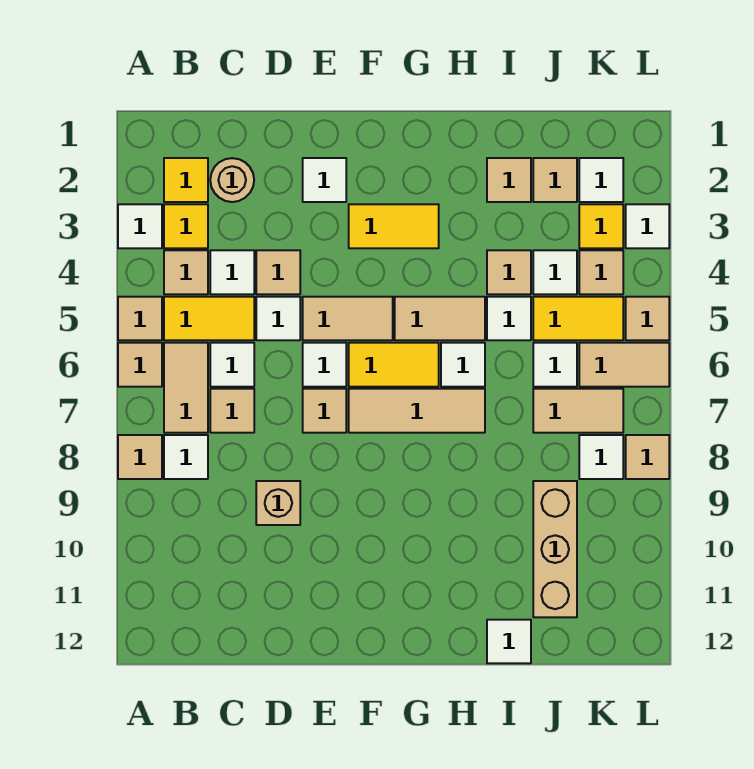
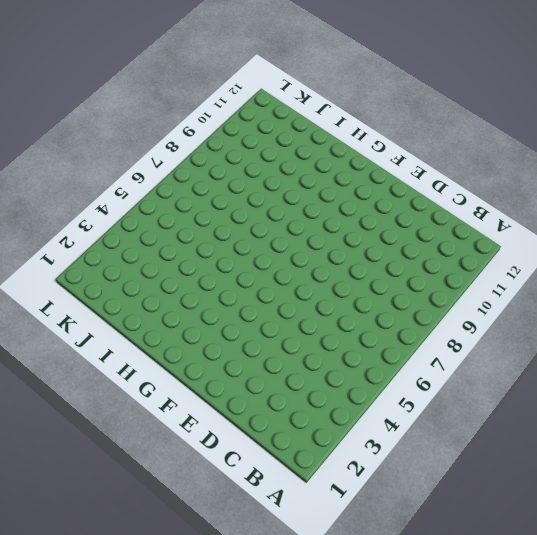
none -> white 1x1 tile [118,204,162,248]
none -> tan 1x1 tile [118,297,162,340]
none -> tan 1x1 tile [118,343,162,387]
none -> tan 1x1 tile [118,435,162,479]

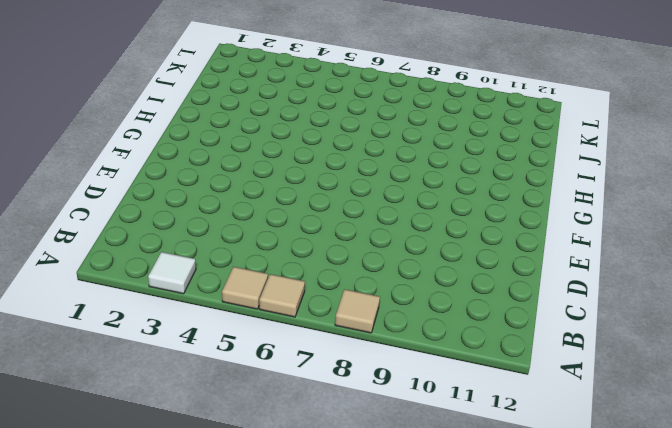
none -> yellow 1x1 tile [164,158,208,202]
none -> yellow 1x1 tile [164,204,208,248]
none -> tan 1x1 tile [164,250,208,294]
none -> yellow 1x2 tile [164,297,254,340]

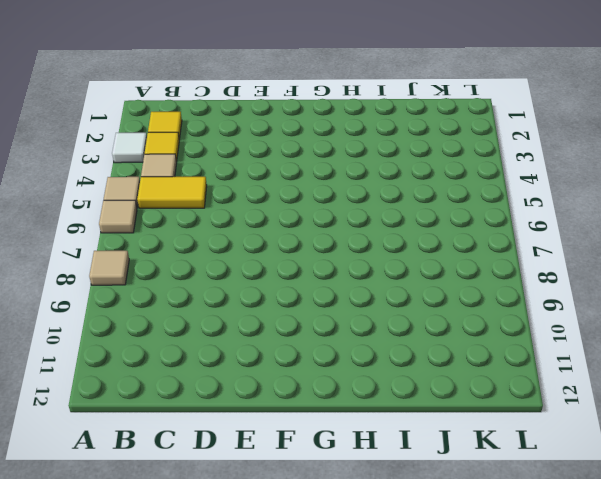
none -> tan 1x2 tile [164,343,208,433]
none -> white 1x1 tile [164,435,208,479]
none -> tan 1x1 round brick [210,158,254,202]
none -> white 1x1 tile [210,250,254,294]

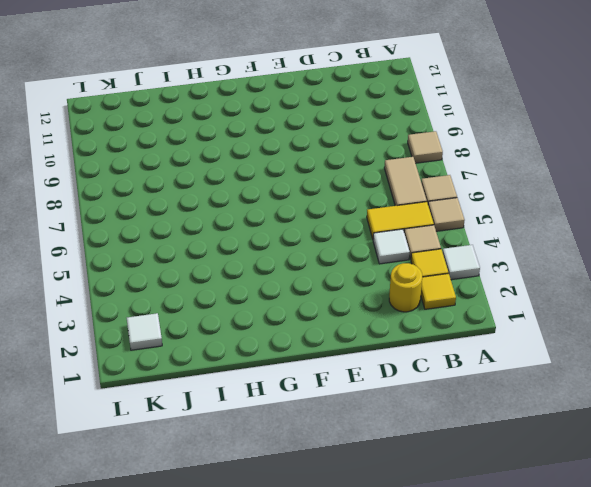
yellow 1x1 round brick [389,263,422,312] -> tan 1x1 round brick [210,158,254,202]
none -> white 1x1 tile [164,435,208,479]
none -> white 1x1 tile [210,343,254,387]
none -> tan 1x1 tile [210,389,254,433]
none -> tan 1x1 tile [256,250,300,294]

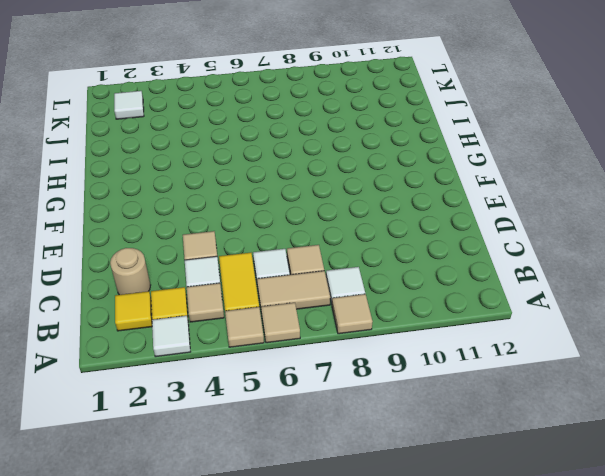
none -> white 1x1 tile [256,297,300,340]
none -> tan 1x1 brick [256,481,300,525]
none -> white 1x1 tile [303,158,346,202]
none -> tan 1x2 tile [303,297,393,340]

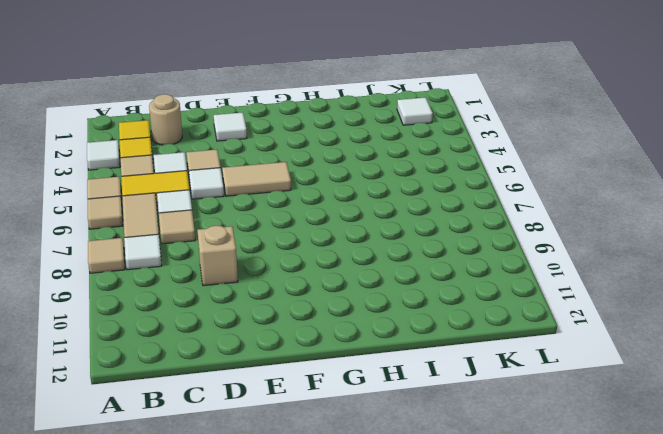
none -> white 1x1 tile [303,343,346,387]
none -> tan 1x1 tile [303,389,346,433]
none -> yellow 1x2 tile [349,204,439,248]
none -> yellow 1x2 tile [349,343,439,387]

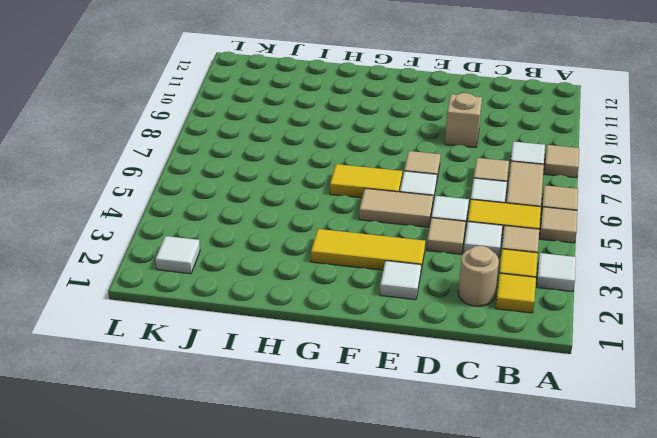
yellow 1x3 tile [311,229,425,270] -> yellow 1x2 tile [349,204,439,248]
none -> tan 1x3 tile [349,389,485,433]
none -> tan 1x2 tile [395,297,485,340]
none -> white 1x1 tile [441,343,485,387]
none -> tan 1x1 tile [487,158,531,202]

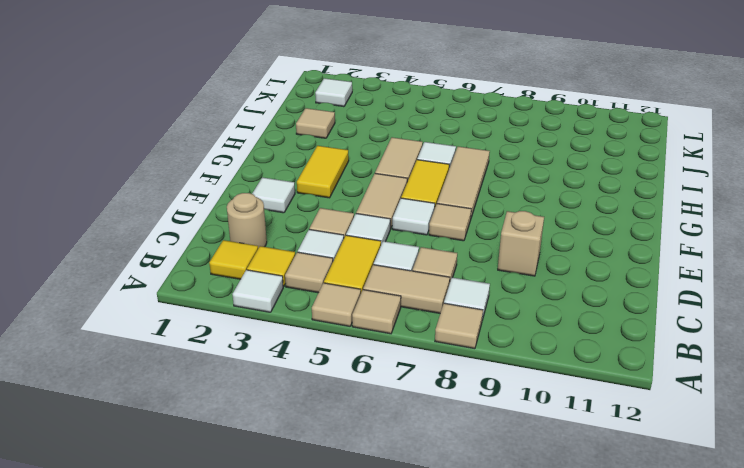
none -> tan 1x1 tile [487,250,531,294]
none -> white 1x1 tile [487,297,531,340]
none -> white 1x1 tile [487,620,531,663]
none -> tan 1x1 tile [533,158,577,202]

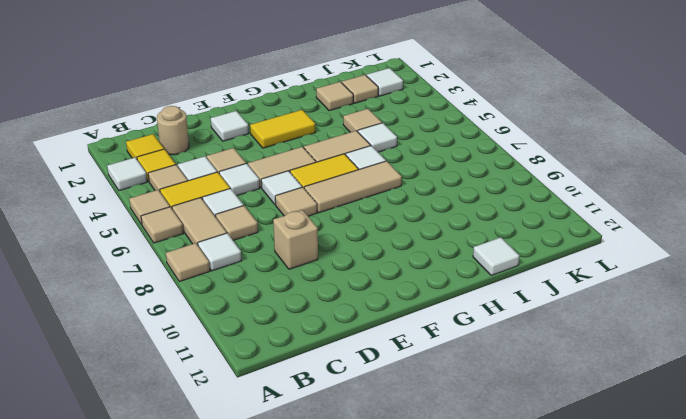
none -> white 1x1 tile [533,250,577,294]
none -> yellow 1x2 tile [533,297,623,340]
none -> white 1x1 tile [533,343,577,387]
none -> tan 1x2 tile [533,389,623,433]

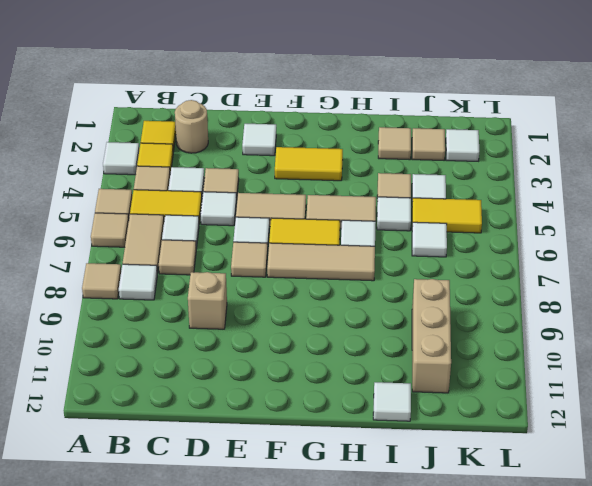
none -> tan 1x2 tile [533,389,623,433]
none -> yellow 1x1 tile [579,204,623,248]
none -> tan 1x1 tile [579,250,623,294]
none -> tan 1x2 tile [579,343,669,387]

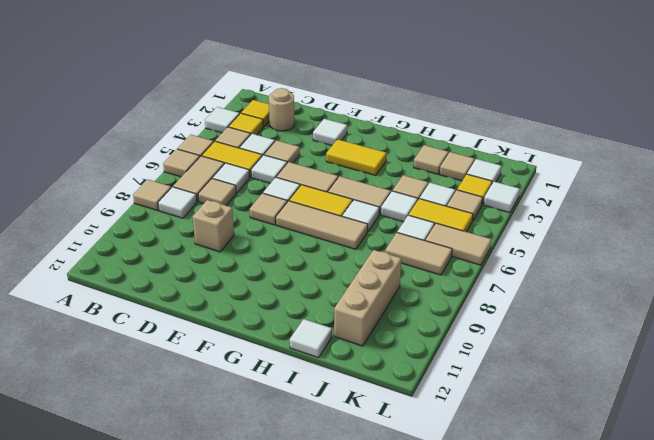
none -> white 1x1 tile [579,435,623,479]
none -> tan 1x1 tile [626,297,669,340]
none -> tan 1x1 tile [626,435,669,479]

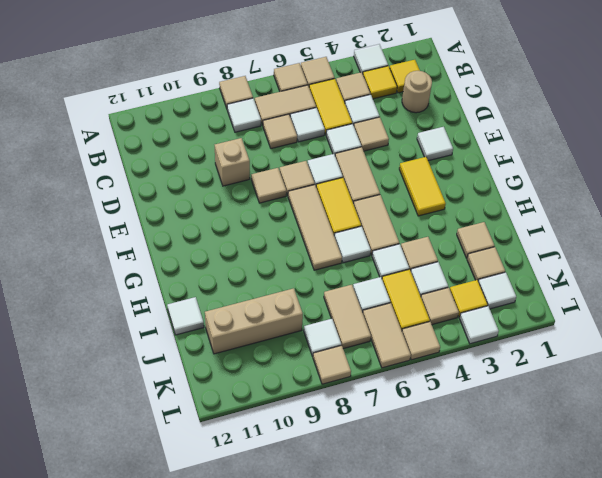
tan 1x1 tile [251,168,286,203] -> none

